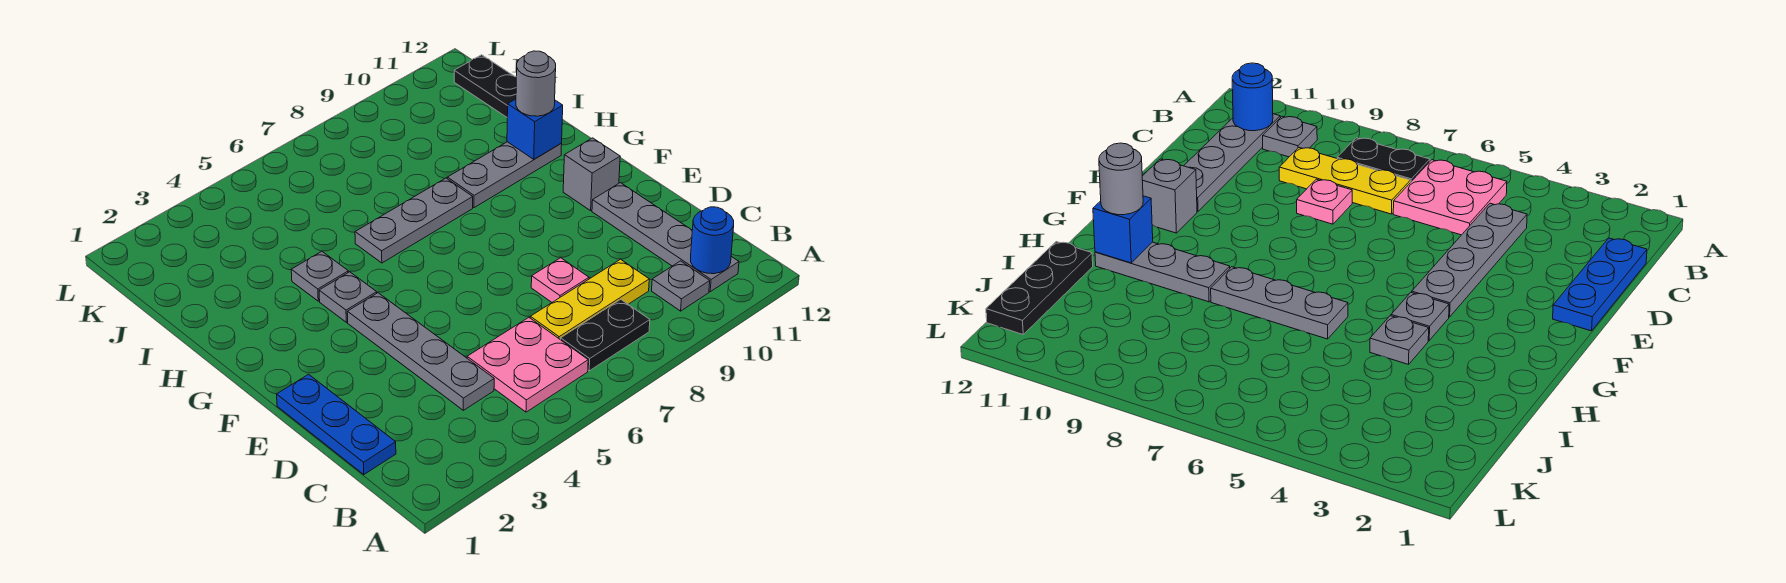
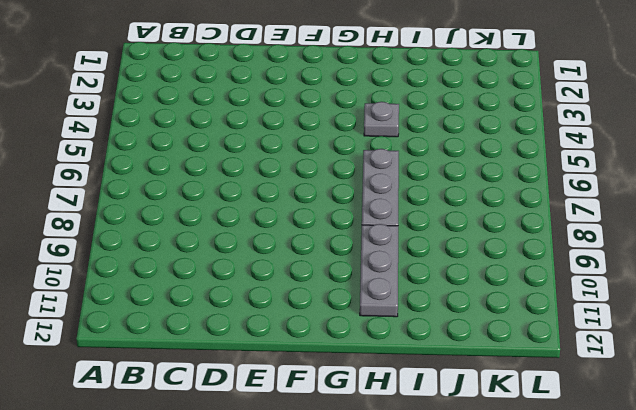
none -> pink 2x2 plate [467,318,588,412]
none -> black 1x2 plate [561,299,650,371]
none -> grey 1x1 plate [652,261,710,311]

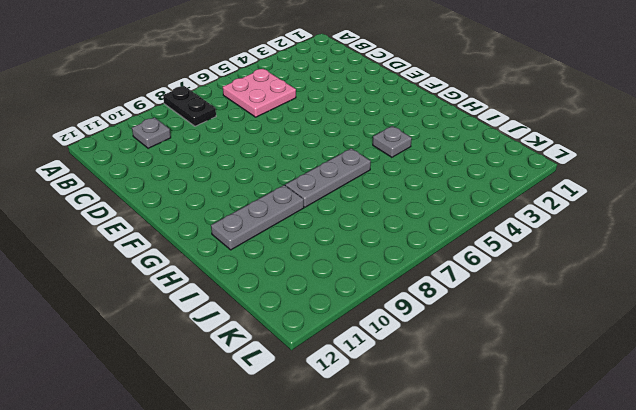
black 1x2 plate [163,86,216,126] -> black 1x2 plate turned to [561,299,650,371]
none -> grey 1x4 plate [592,183,739,292]
none -> blue 1x3 plate [277,374,396,474]
none -> grey 1x4 plate [347,293,494,410]

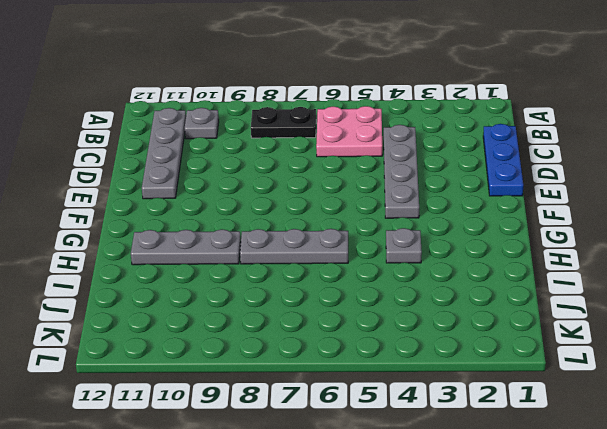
none -> yellow 1x3 plate [530,259,649,340]
none -> pink 1x1 plate [531,258,589,302]
none -> grey 1x1 brick [563,138,620,211]

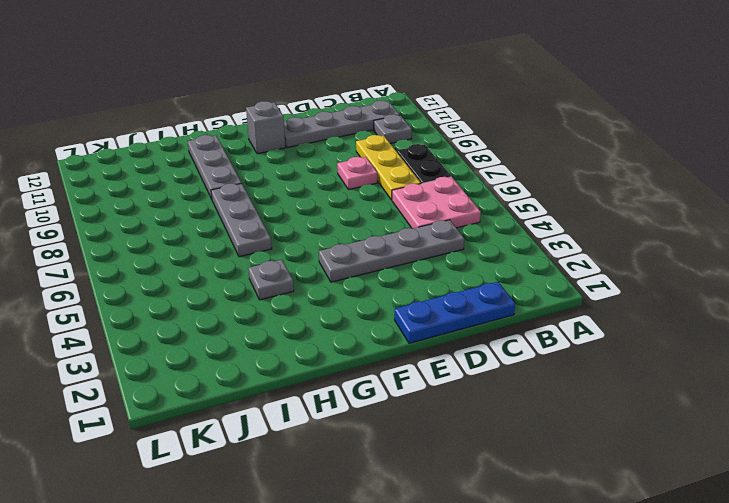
none -> grey 1x1 plate [319,272,377,322]
none -> black 1x3 plate [454,55,516,117]
none -> blue 1x1 round brick [691,207,734,274]

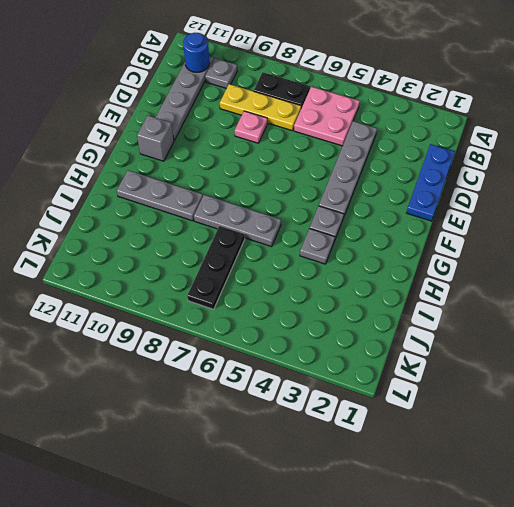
black 1x3 plate [187,226,245,309] -> black 1x3 plate moved to [454,55,516,117]
none -> blue 1x1 brick [507,99,563,159]
none -> grey 1x1 round brick [516,51,556,116]

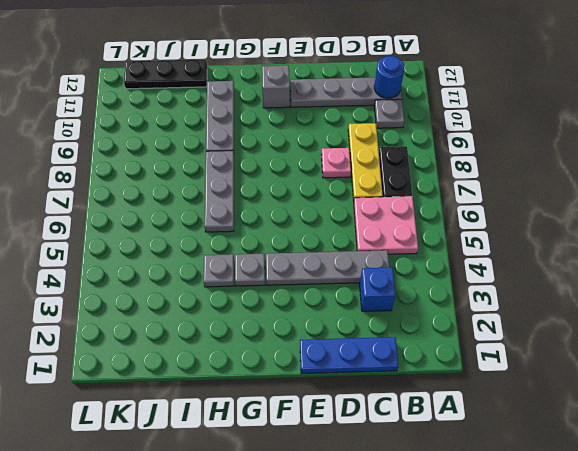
blue 1x1 brick [360,267,395,311] -> blue 1x1 brick moved to [507,99,563,159]
none -> grey 1x1 round brick [516,51,556,116]

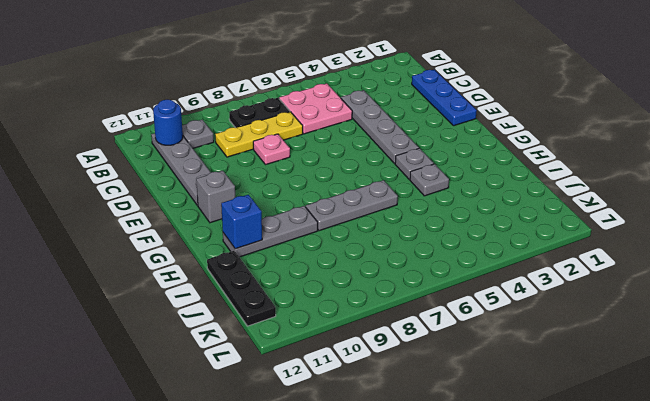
none -> grey 1x1 round brick [516,51,556,116]

